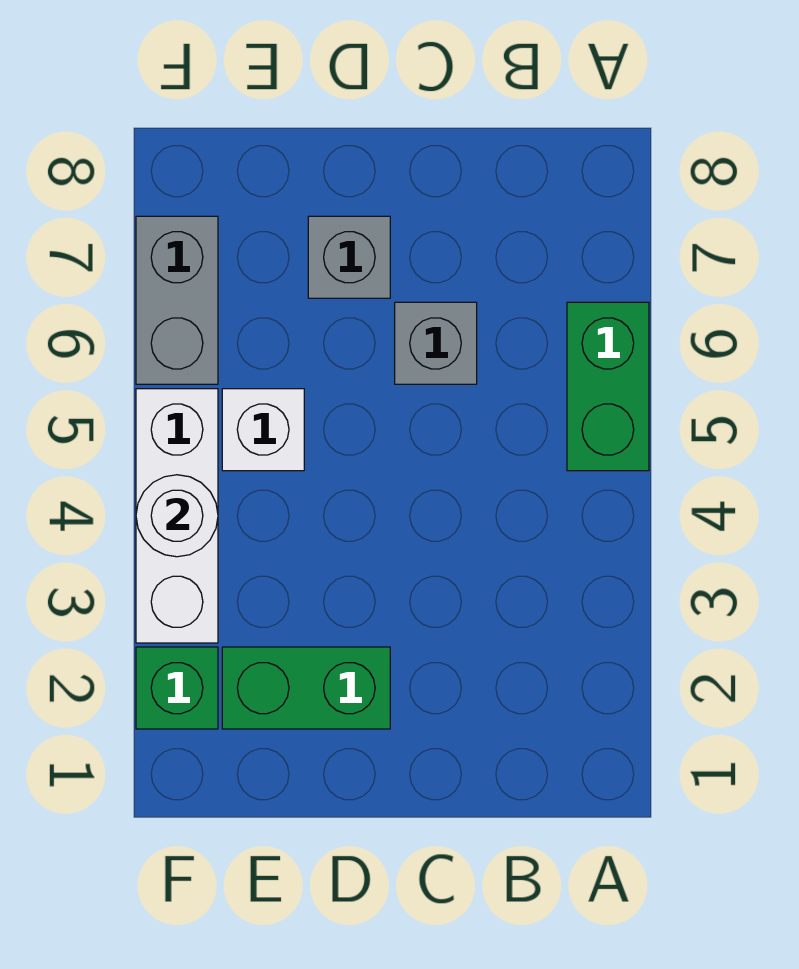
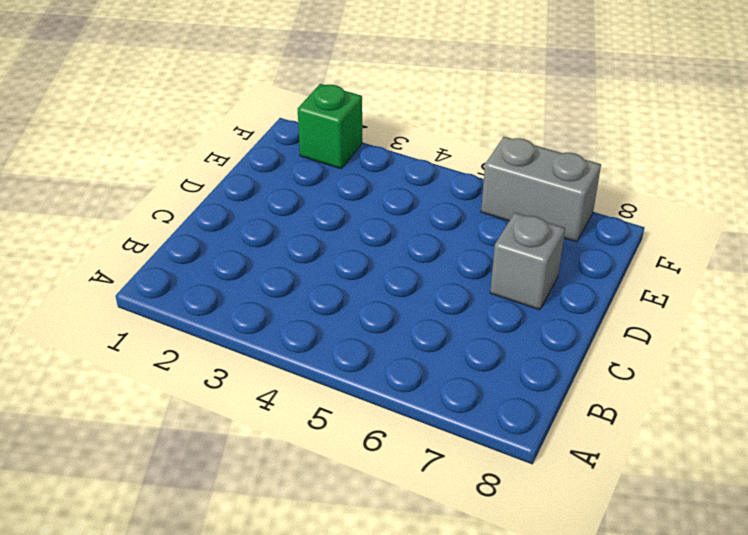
none -> green 1x2 brick [567,302,649,471]
none -> grey 1x1 brick [395,302,477,384]

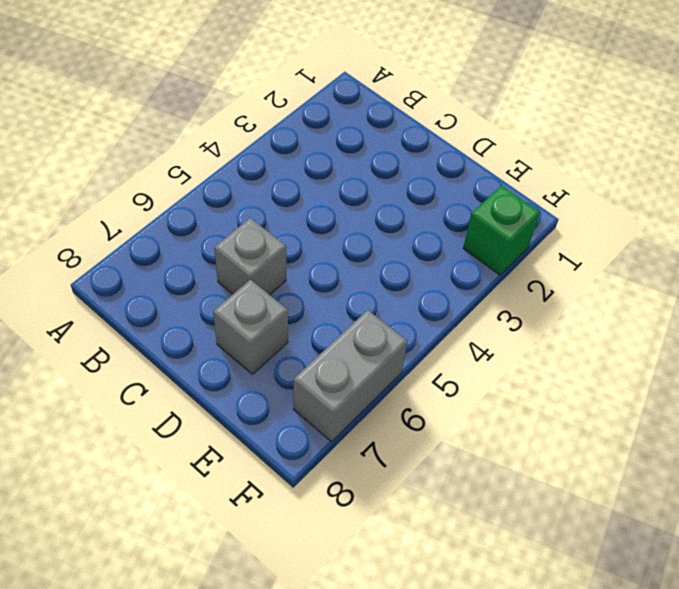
none -> green 1x2 brick [567,302,649,471]
none -> green 1x2 brick [222,647,390,729]

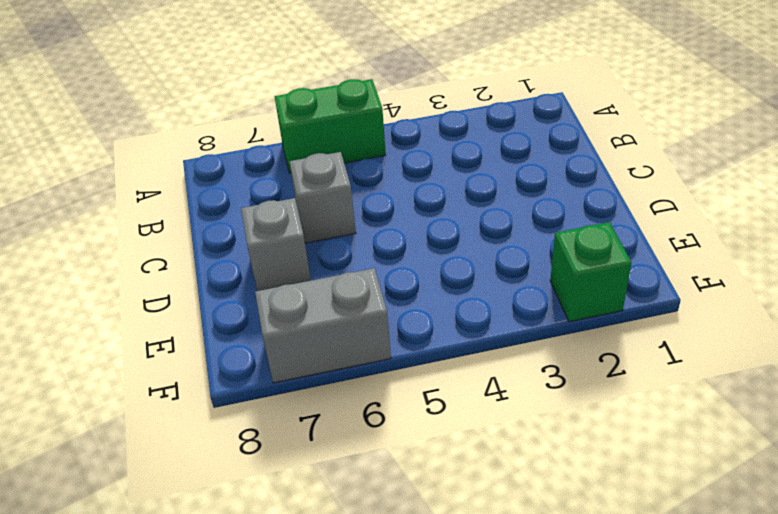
none -> green 1x2 brick [222,647,390,729]
none -> white 1x1 brick [222,389,304,471]

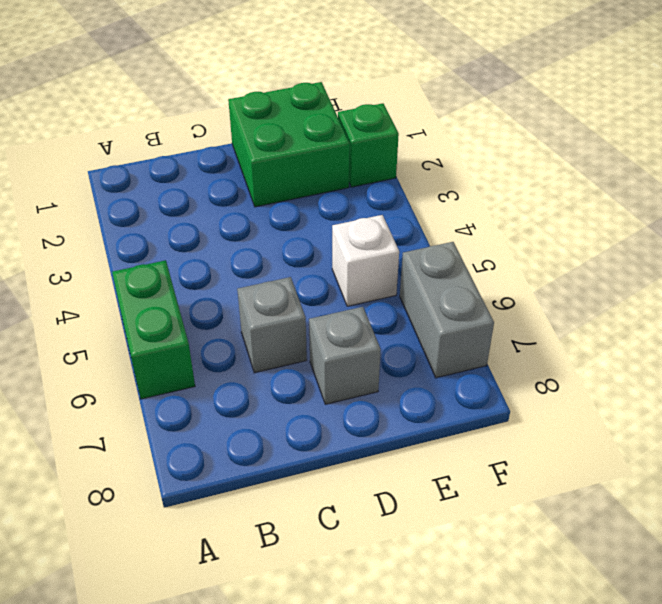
green 2x2 brick [228,82,350,207] -> green 1x2 brick [222,647,390,729]
none -> white 1x3 brick [136,389,218,643]
none -> white 1x1 round brick [136,475,218,557]

